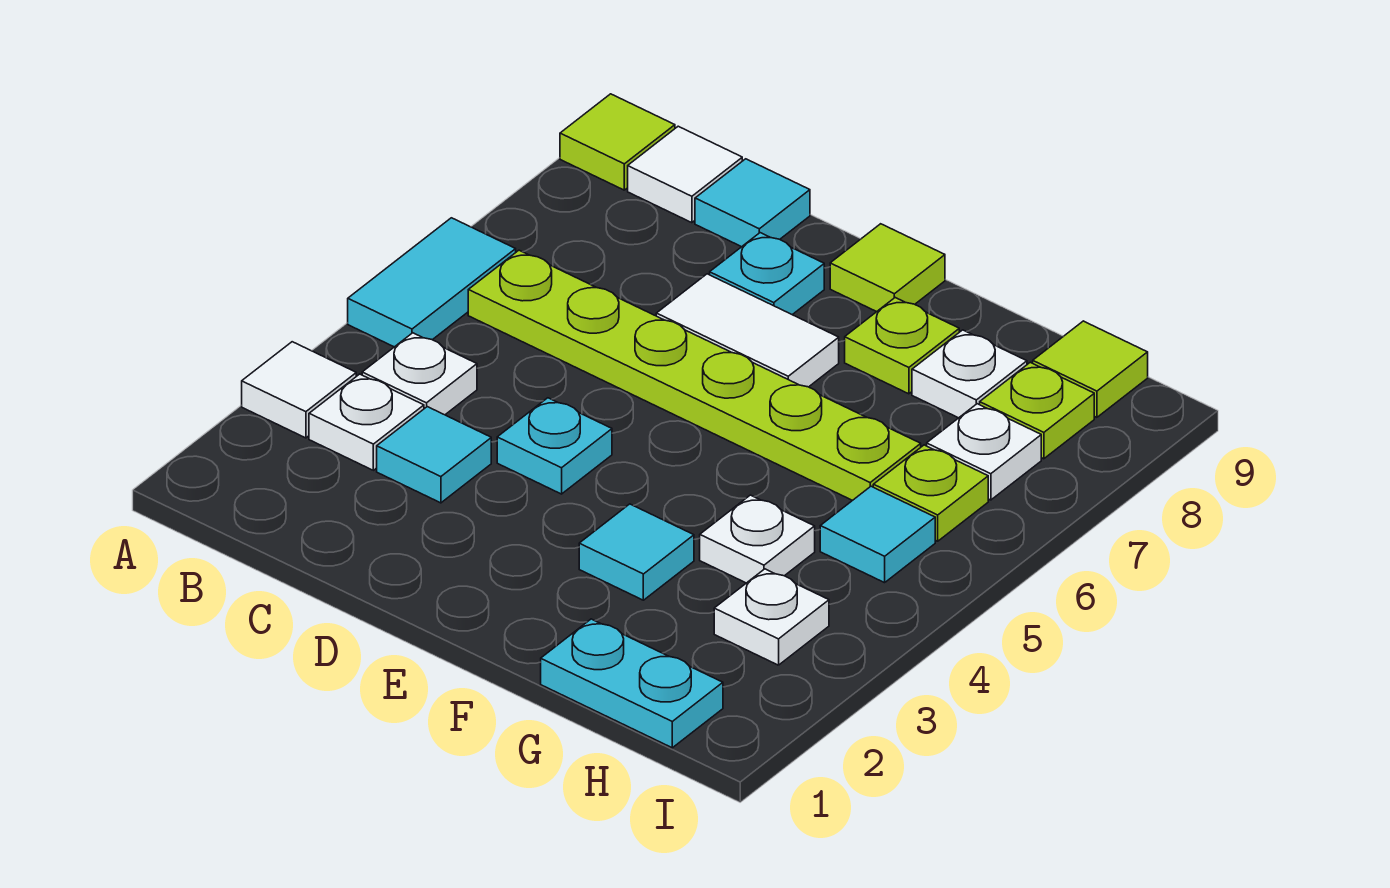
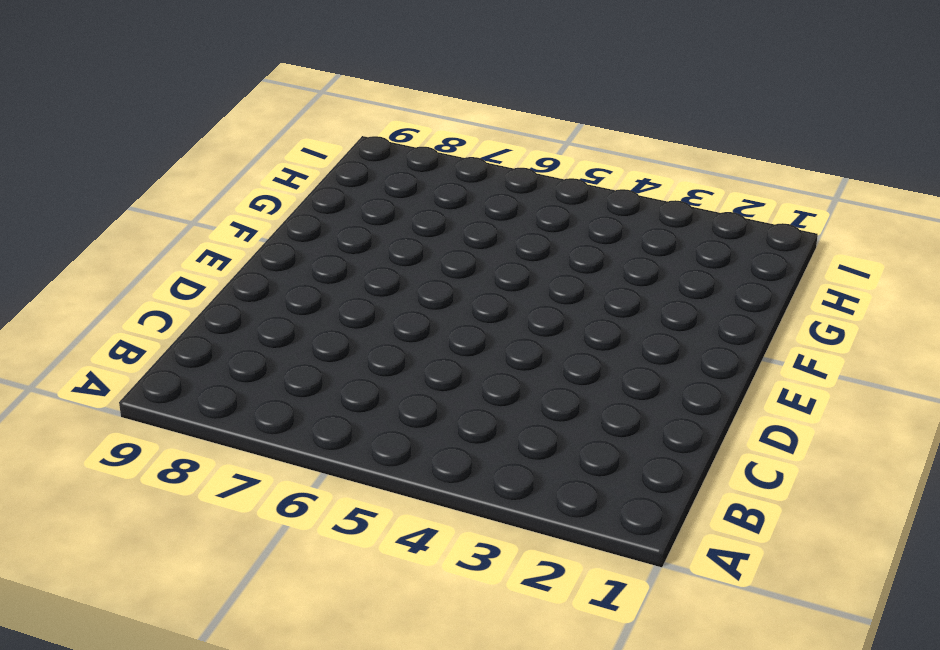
none -> white 1x1 tile [242,342,356,438]
none -> cyan 1x2 tile [348,218,516,347]
none -> lime 1x1 tile [560,94,675,190]

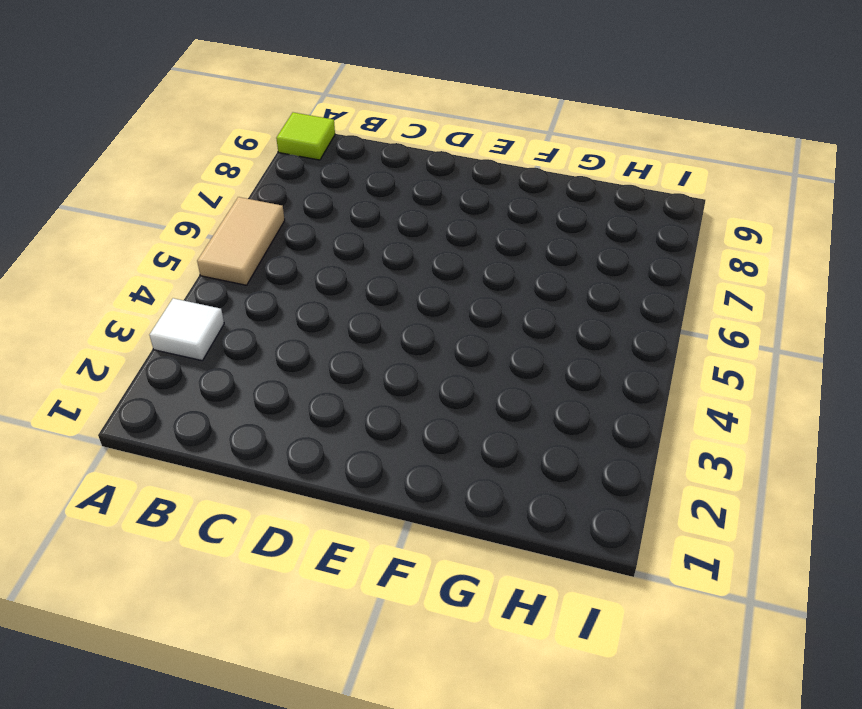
tan 1x2 tile [197,197,285,285] -> cyan 1x2 tile [348,218,516,347]
none -> white 1x1 plate [309,374,424,470]
none -> white 1x1 plate [362,333,477,415]
none -> lime 1x6 plate [468,250,921,501]

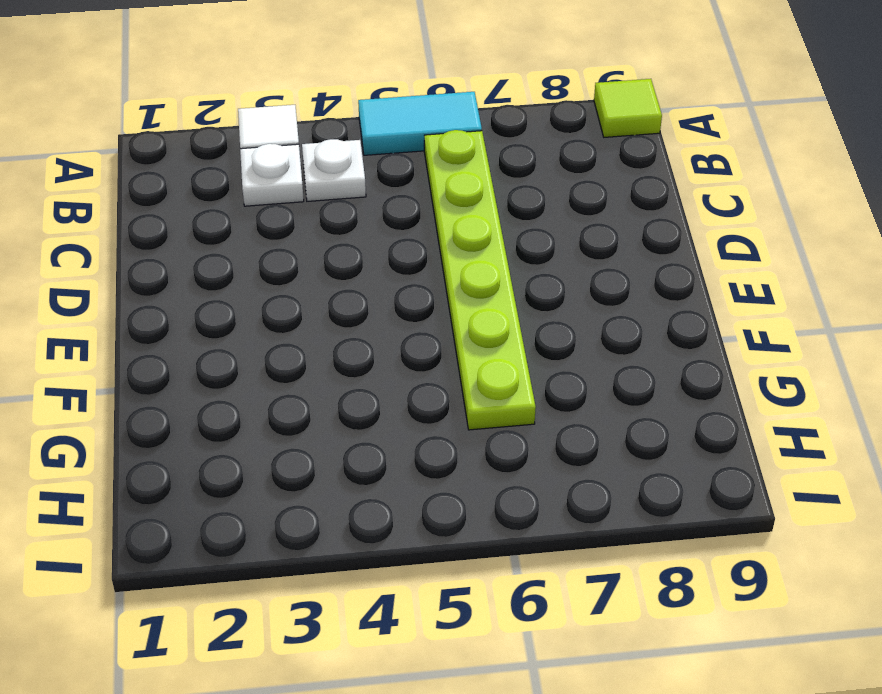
none -> white 1x1 tile [628,126,742,223]
none -> cyan 1x1 tile [377,407,491,503]
none -> cyan 1x1 tile [695,159,810,247]

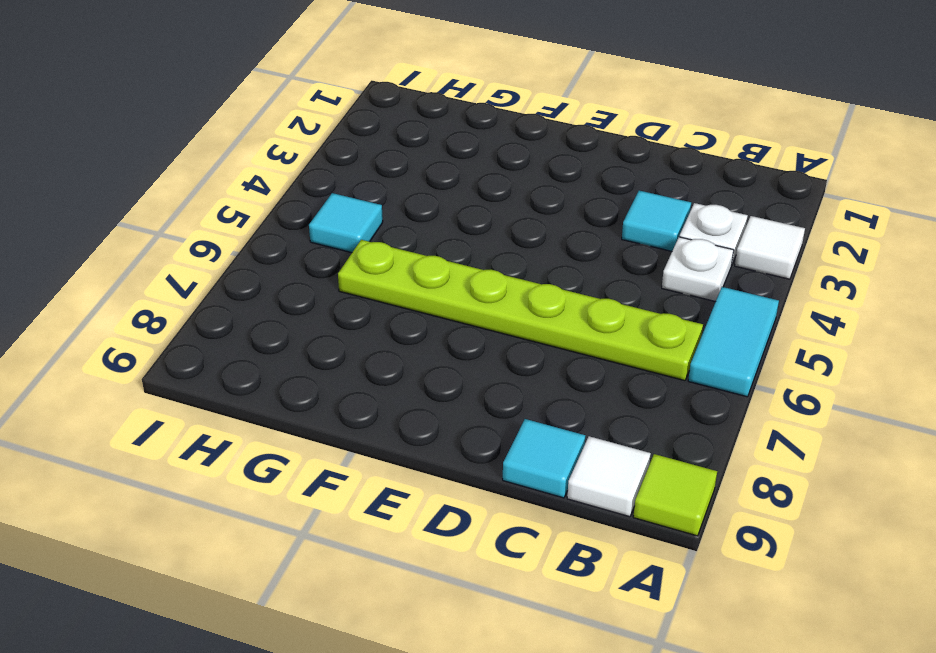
none -> cyan 1x1 plate [497,398,612,494]
none -> white 1x2 tile [656,274,839,387]
none -> cyan 1x1 plate [710,233,824,315]

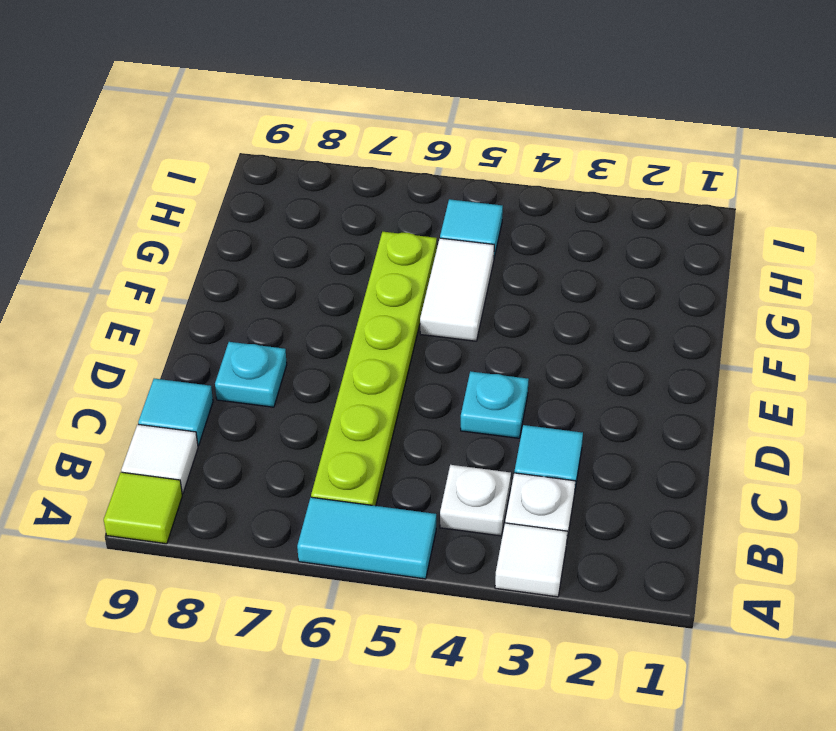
white 1x2 tile [420,238,494,341] -> white 1x2 tile moved to [656,274,839,387]
none -> lime 1x1 tile [830,224,945,312]
none -> cyan 1x1 tile [579,504,694,600]
none -> lime 1x1 plate [845,298,959,394]

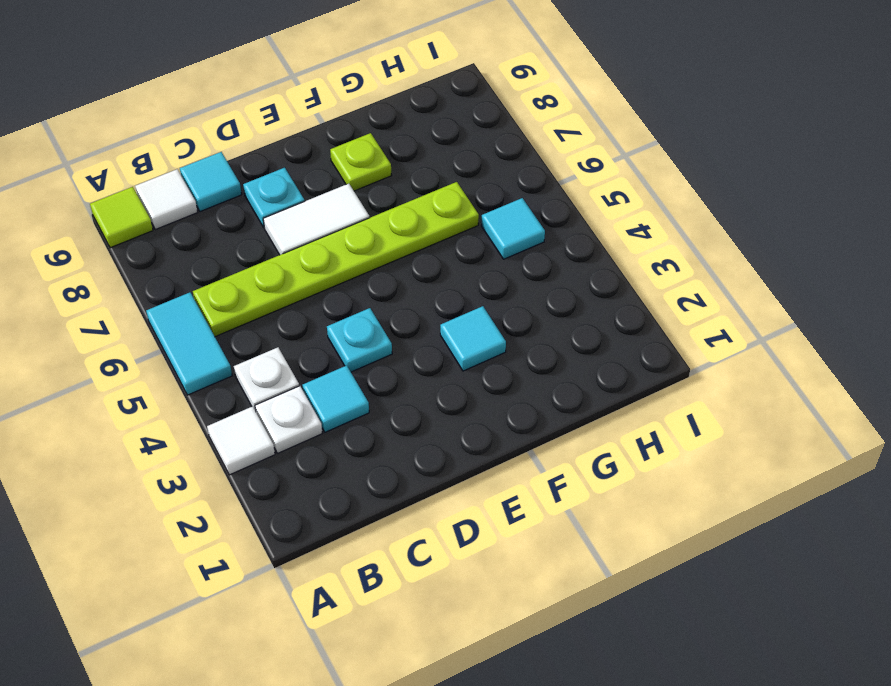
none -> lime 1x1 tile [830,224,945,312]
none -> cyan 1x2 plate [541,619,723,748]
none -> white 1x1 plate [700,495,815,583]

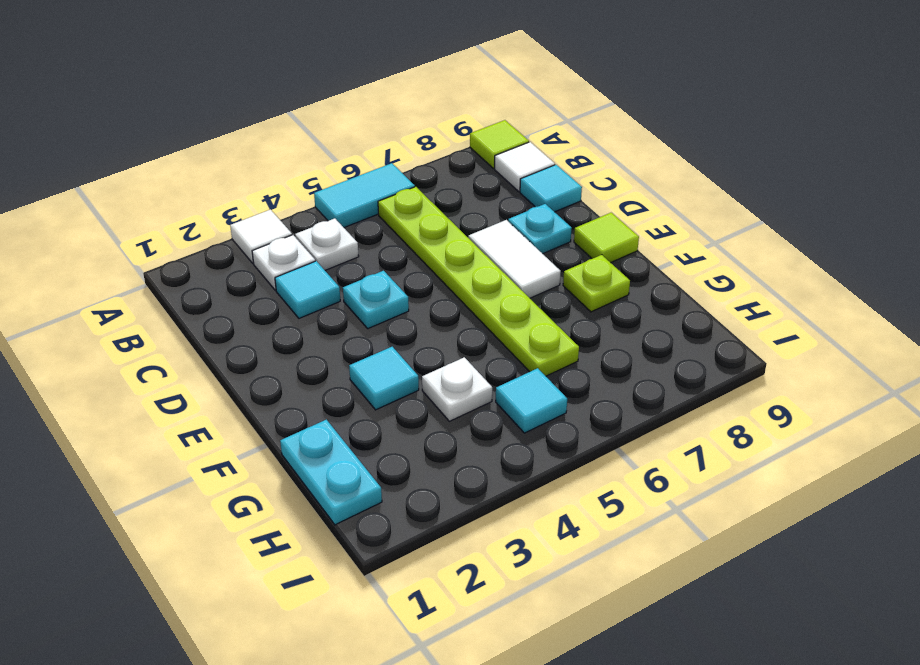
none -> white 1x1 plate [912,330,1027,418]
none -> white 1x1 plate [714,569,829,665]
none -> lime 1x1 plate [873,445,988,541]

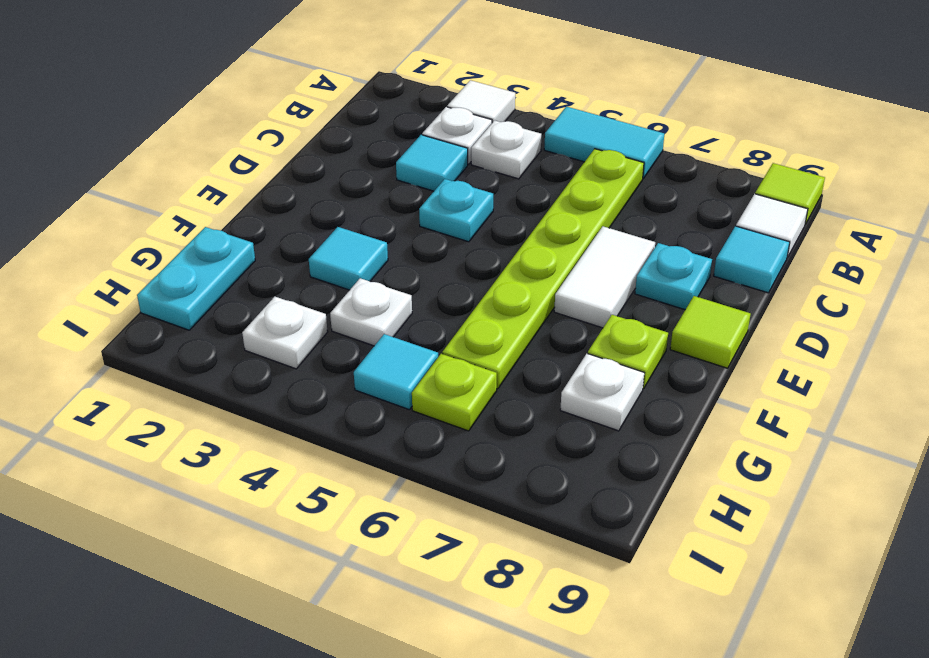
none -> white 1x1 plate [927,404,1041,500]
none -> lime 1x1 plate [980,362,1094,459]
none -> lime 1x1 tile [1033,321,1148,417]

